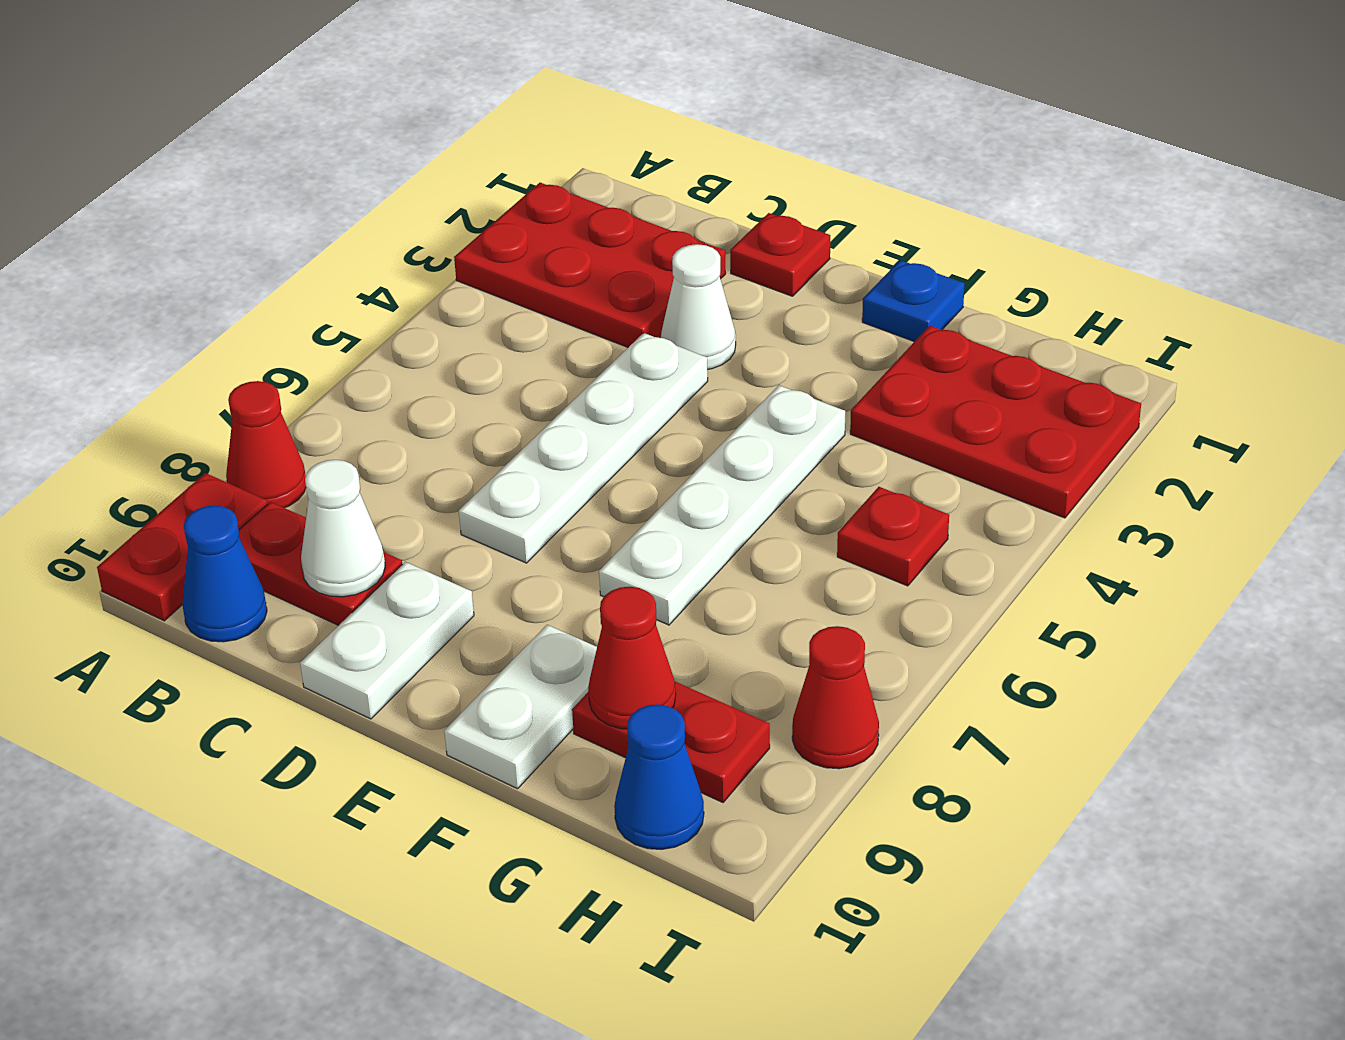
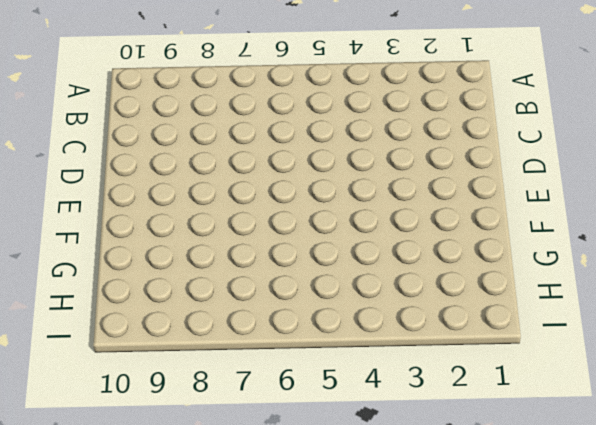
none -> red 2x3 plate [454,183,726,347]
none -> red 1x1 cone [226,381,306,508]
none -> red 1x2 plate [97,473,268,621]

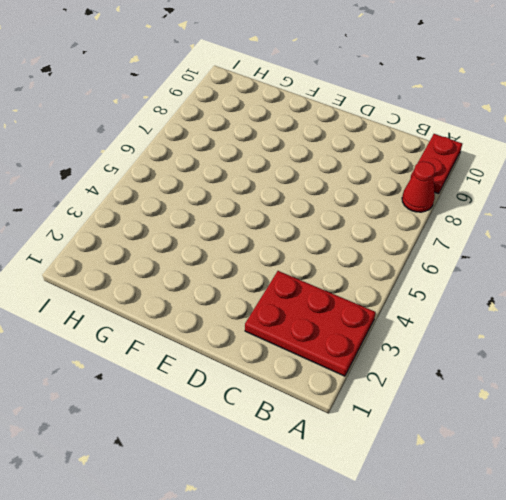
none -> red 1x2 plate [239,502,402,625]
none -> blue 1x1 cone [182,505,267,642]
none -> red 1x1 plate [730,213,830,296]

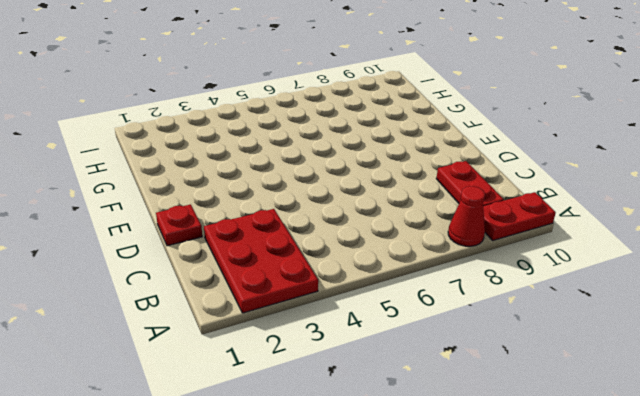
none -> blue 1x1 cone [182,505,267,642]
none -> white 1x1 cone [661,244,736,369]
none -> white 1x4 plate [459,333,708,563]

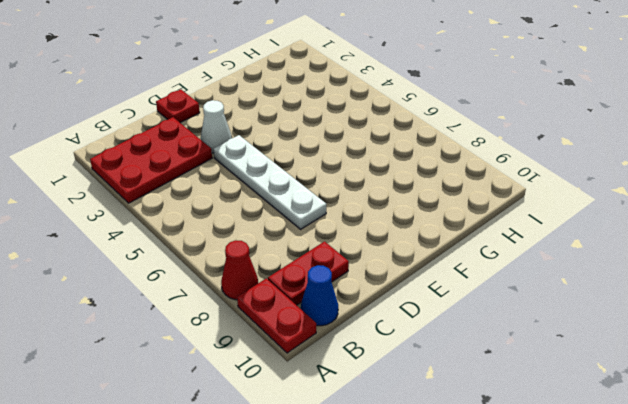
none -> white 1x2 plate [300,562,474,719]
none -> blue 1x1 plate [862,260,965,342]
none -> white 1x4 plate [599,385,845,625]

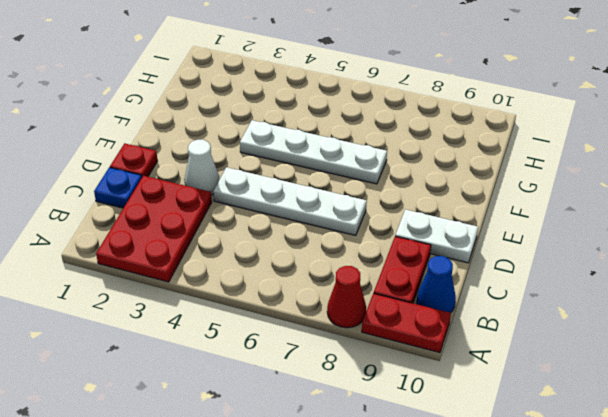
blue 1x1 plate [94,167,142,208] -> blue 1x1 plate moved to [862,260,965,342]
none -> white 1x2 plate [444,625,597,789]
none -> red 2x3 plate [850,326,1141,518]
none -> red 1x2 plate [572,682,770,802]

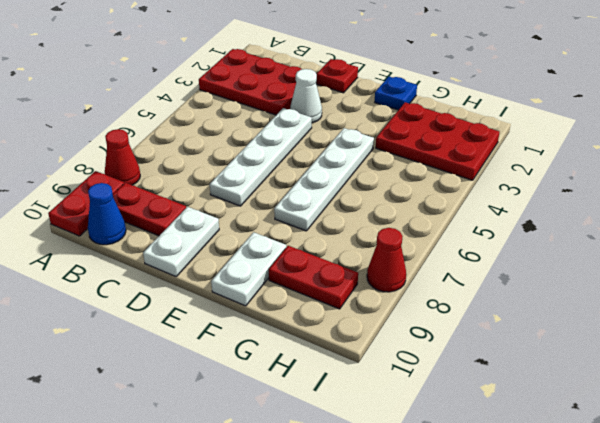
none -> red 1x1 plate [837,487,949,586]
none -> blue 1x1 cone [614,704,704,849]
none -> white 1x1 cone [301,460,385,597]

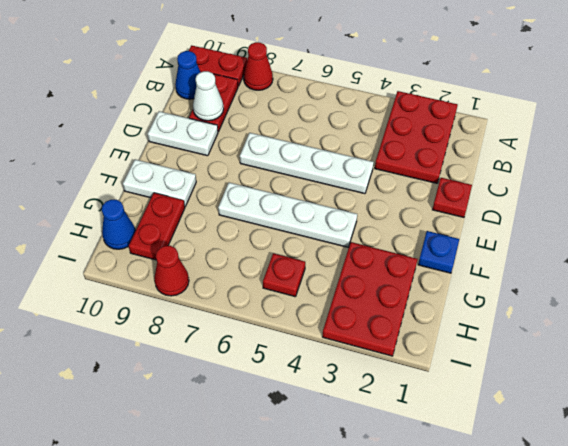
none -> white 1x1 cone [661,244,736,369]
none -> red 1x1 cone [588,587,676,729]

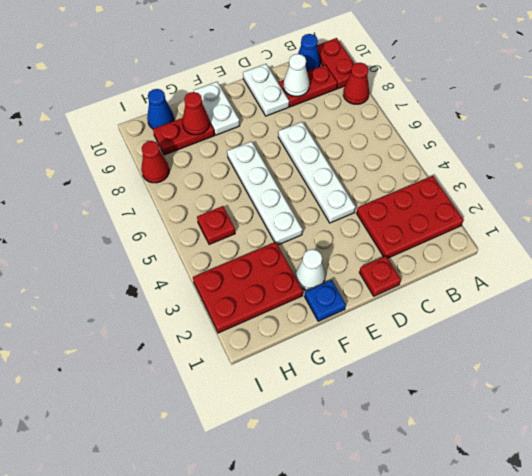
white 1x1 cone [296,249,325,290] -> white 1x1 cone moved to [661,244,736,369]

